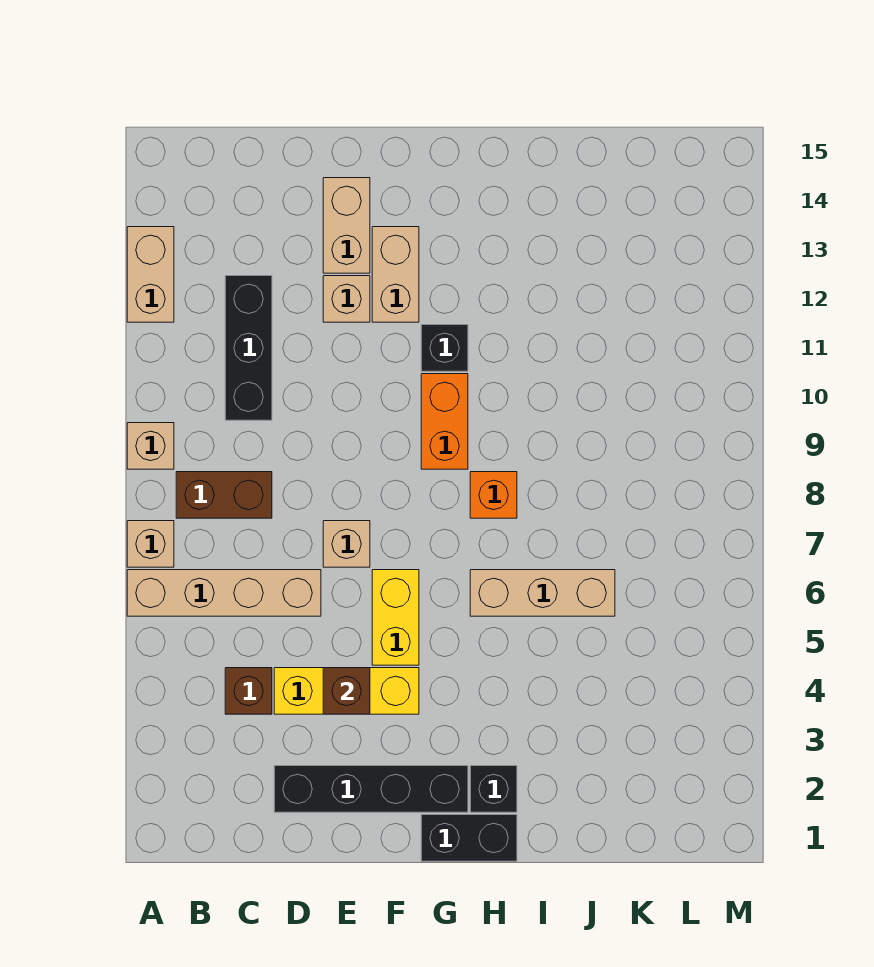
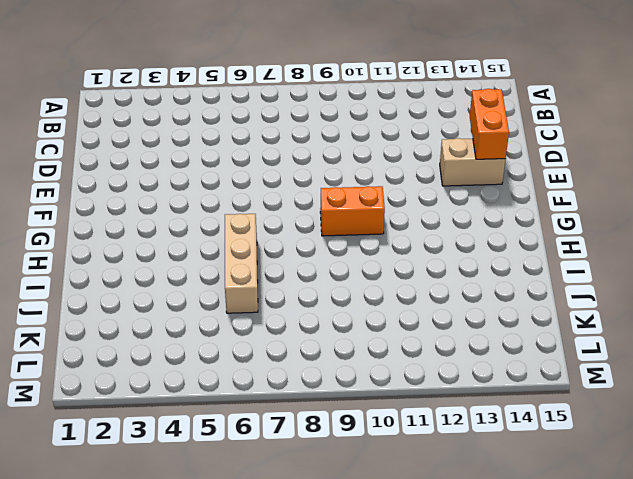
orange 1x2 brick [470,89,509,159] -> none
none -> tan 1x4 brick [127,570,321,616]
none -> tan 1x1 brick [127,521,174,567]
none -> tan 1x1 brick [127,423,174,469]

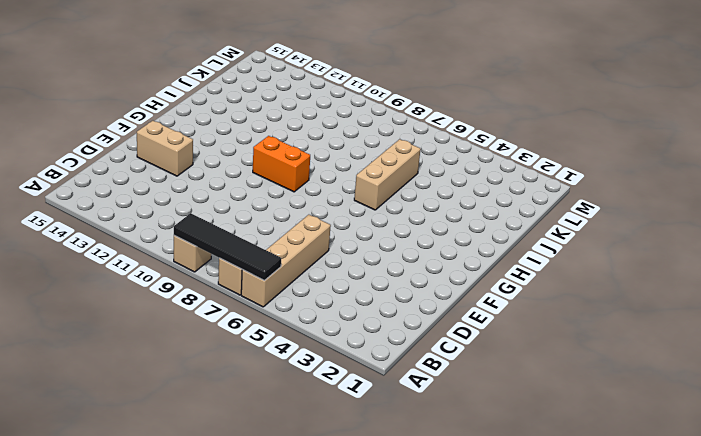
black 1x4 tile [174,213,281,281] -> none
none -> tan 1x2 brick [127,227,174,322]
none -> brown 1x2 brick [176,472,272,518]
none -> brown 1x1 brick [225,668,272,714]

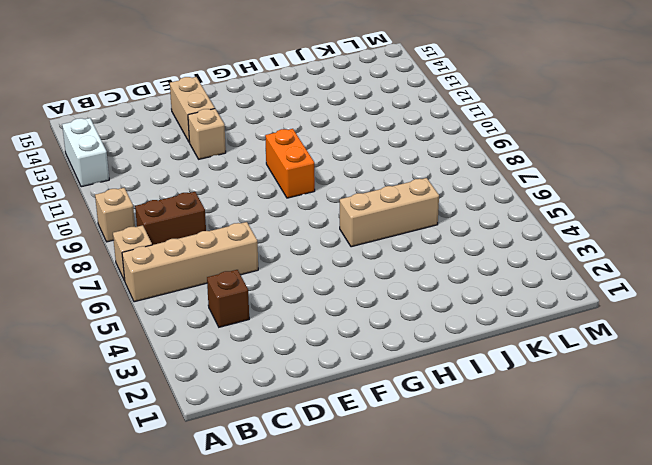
white 1x2 brick [62,118,109,187] -> tan 1x2 brick [127,227,174,322]
none -> black 1x3 brick [225,276,272,420]
none -> black 1x4 brick [274,766,468,812]
none -> yellow 1x3 brick [274,668,419,714]

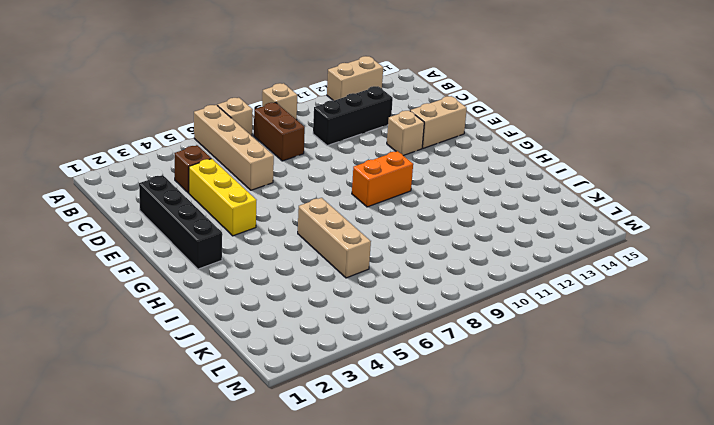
none -> tan 1x1 brick [323,521,370,567]
none -> yellow 1x2 brick [372,570,419,665]
none -> tan 1x2 brick [372,227,419,322]

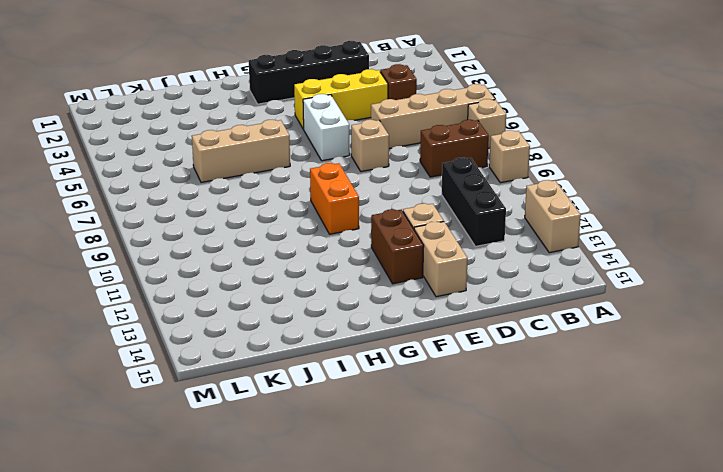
white 1x2 brick [303,94,350,161] -> yellow 1x2 brick [372,570,419,665]
brown 1x2 brick [371,209,424,284] -> tan 1x2 brick [372,227,419,322]
none -> black 1x2 brick [421,815,517,861]
none -> black 1x1 brick [421,325,468,371]
none -> black 1x1 brick [470,766,517,812]

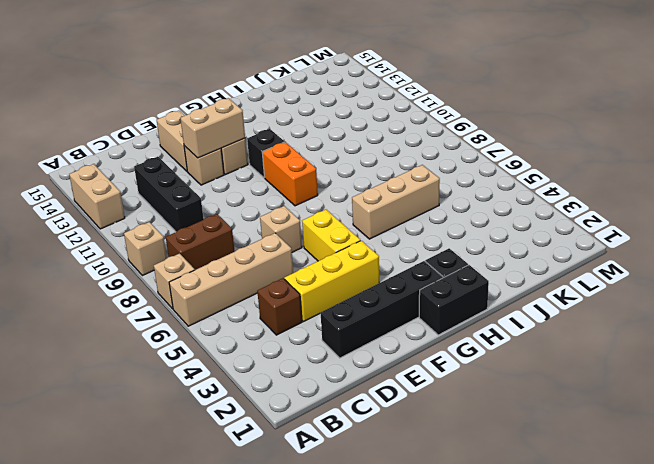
tan 1x2 brick [180,98,245,158] -> none
none -> orange 1x1 brick [470,472,517,518]
none -> brown 1x1 brick [323,668,370,714]

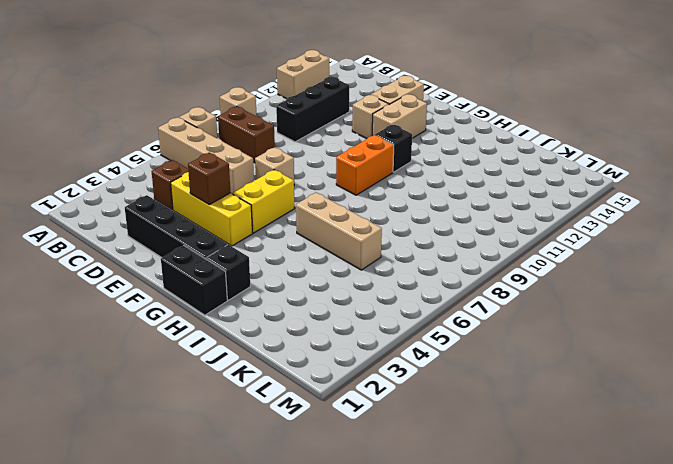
none -> orange 1x1 brick [470,472,517,518]

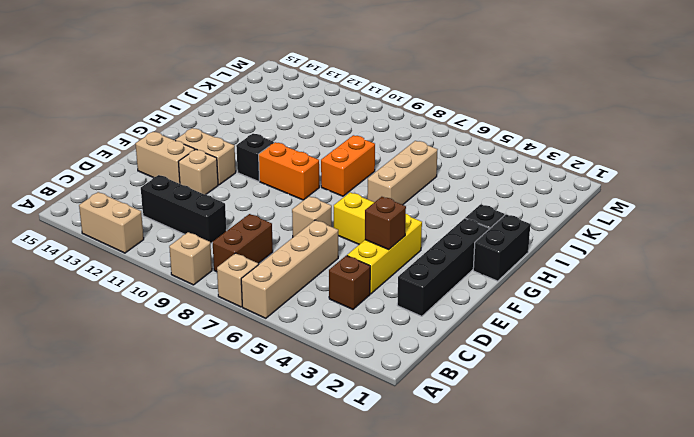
orange 1x2 brick [321,135,375,196] -> orange 1x1 brick [470,472,517,518]

